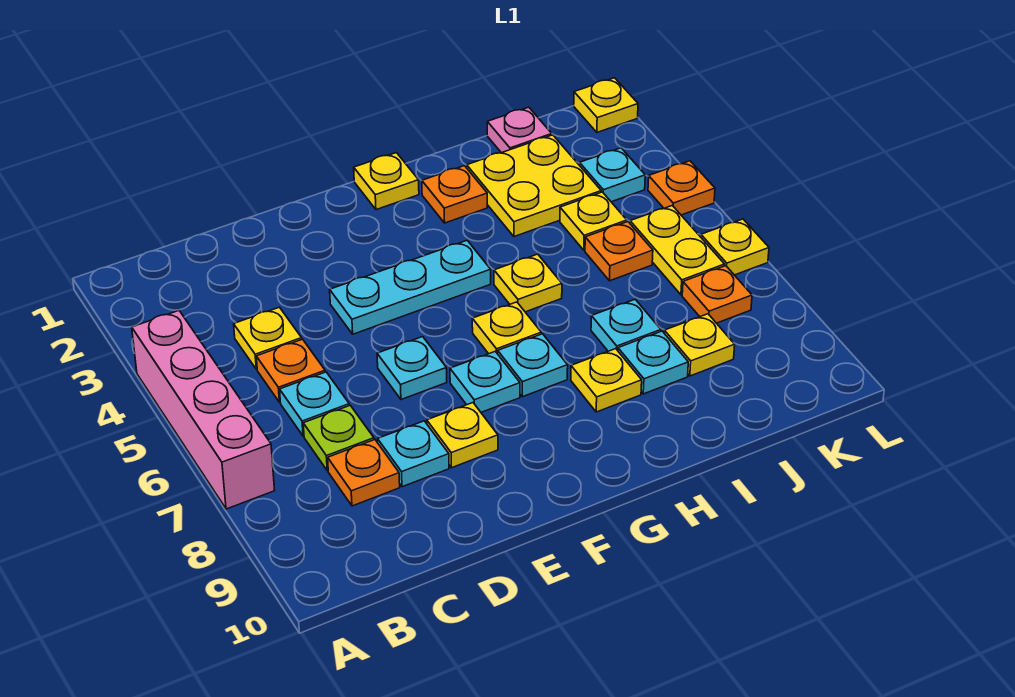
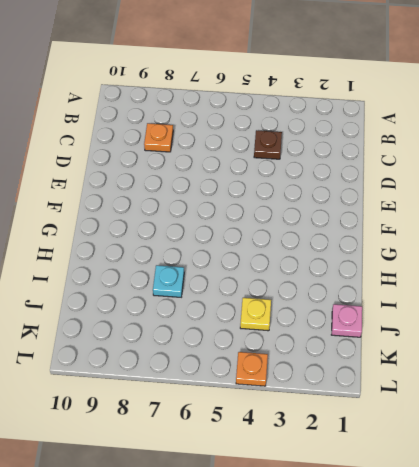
brown 1x1 plate [254,130,282,159] -> yellow 1x1 plate [234,307,302,369]
none -> pink 1x4 brick [132,311,275,509]
none -> orange 1x1 plate [256,339,325,402]
none -> cyan 1x1 plate [280,372,349,436]
none -> lime 1x1 plate [303,405,374,471]

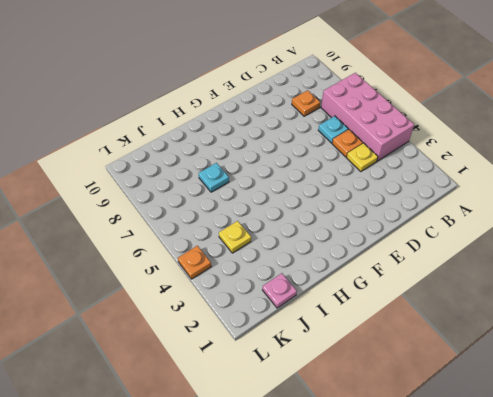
pink 2x4 brick [321,73,414,161] -> pink 1x4 brick [132,311,275,509]
none -> lime 1x1 plate [303,405,374,471]
none -> cyan 1x1 plate [378,421,449,487]
none -> cyan 1x3 plate [330,241,491,334]
none -> cyan 1x1 plate [377,337,447,400]

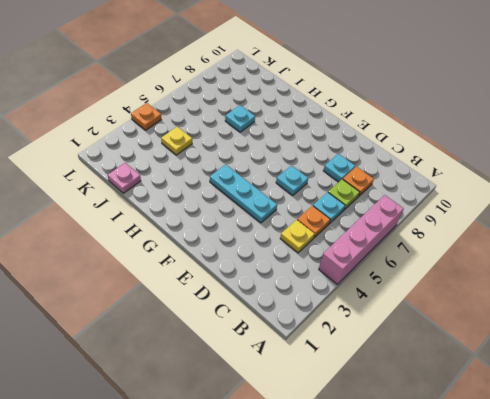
none -> yellow 1x1 plate [427,403,498,468]
none -> cyan 1x1 plate [450,351,520,412]
none -> yellow 1x1 plate [354,153,419,210]
none -> yellow 1x1 plate [472,302,541,354]

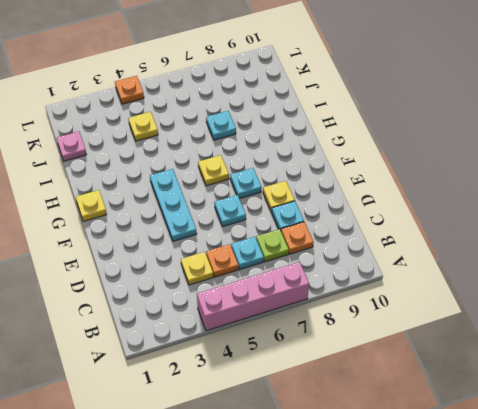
none -> cyan 1x1 plate [498,334,568,397]
none -> orange 1x1 plate [422,166,487,223]
none -> yellow 1x1 plate [494,254,562,312]
none -> yellow 1x1 plate [571,349,642,412]

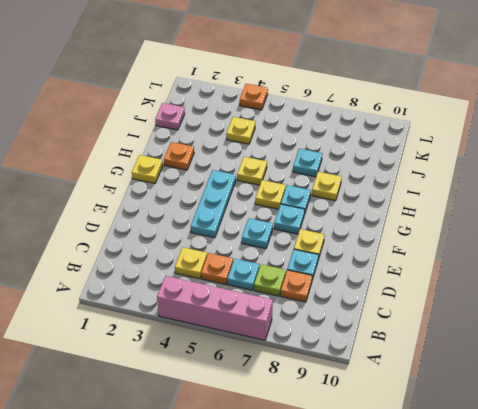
none -> yellow 2x2 plate [467,135,601,237]
none -> cyan 1x1 plate [618,331,688,394]
none -> orange 1x1 plate [585,222,653,281]
none -> yellow 1x1 plate [664,314,735,376]

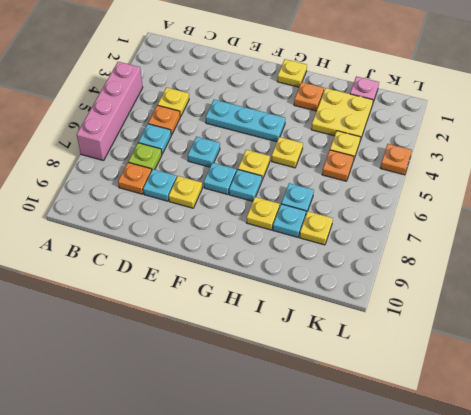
none -> cyan 1x1 plate [580,148,645,202]
none -> yellow 1x2 plate [630,205,725,295]
none -> orange 1x1 plate [682,266,752,323]
none -> yellow 1x1 plate [574,78,638,132]

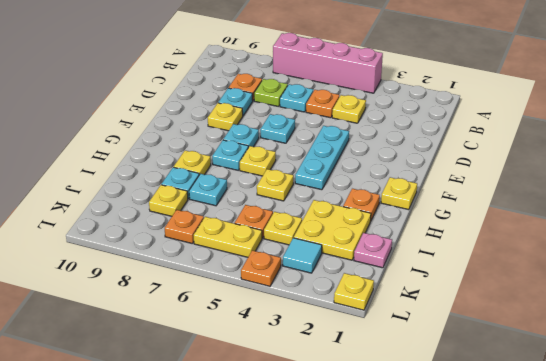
cyan 1x1 tile [283,238,322,273] -> cyan 1x1 plate [580,148,645,202]
none -> yellow 1x1 plate [701,219,769,275]

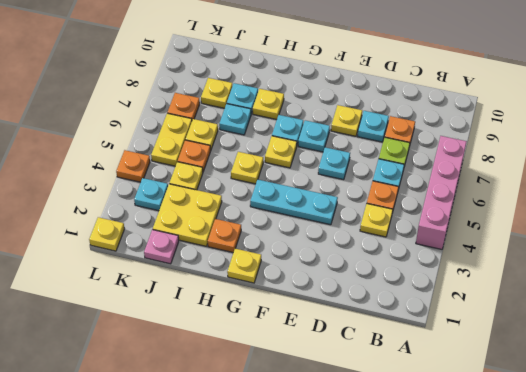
yellow 1x1 plate [186,119,218,151] -> yellow 1x1 plate moved to [701,219,769,275]

